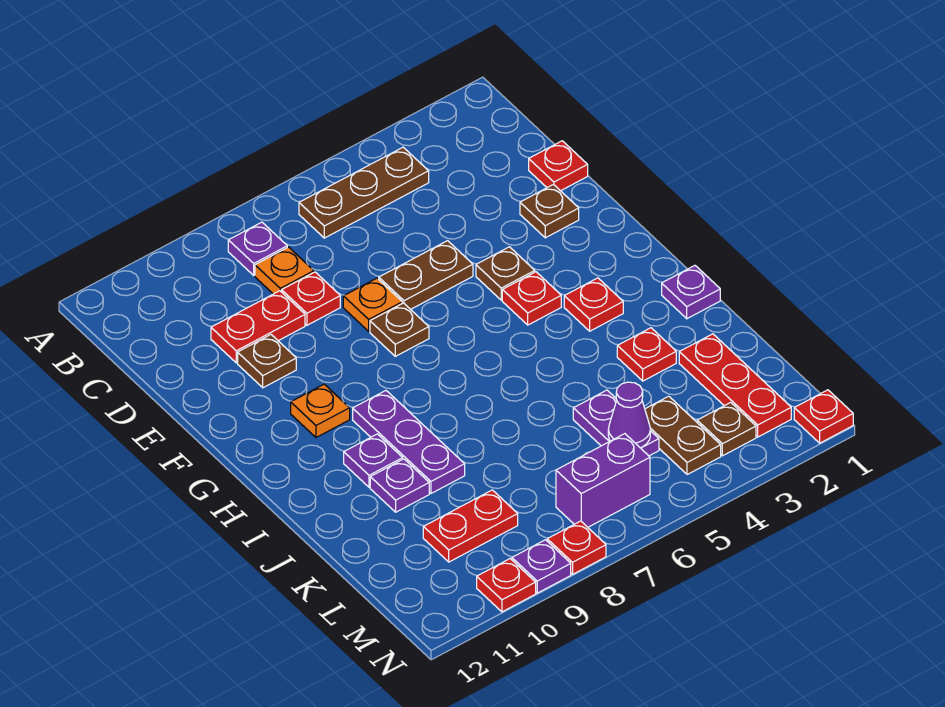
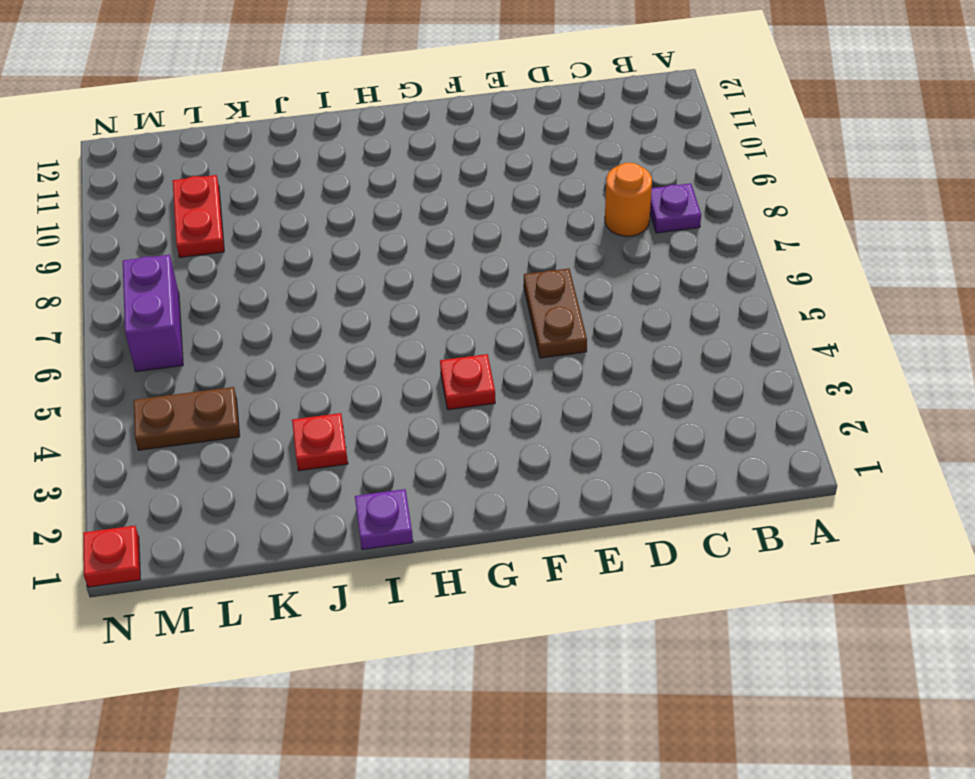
orange 1x1 round brick [605,163,652,236] -> orange 1x1 plate [255,247,314,294]
none -> brown 1x3 plate [299,147,429,238]
none -> red 1x1 plate [529,141,588,191]
none -> red 1x1 plate [282,272,340,325]
none -> red 1x2 plate [211,291,305,363]

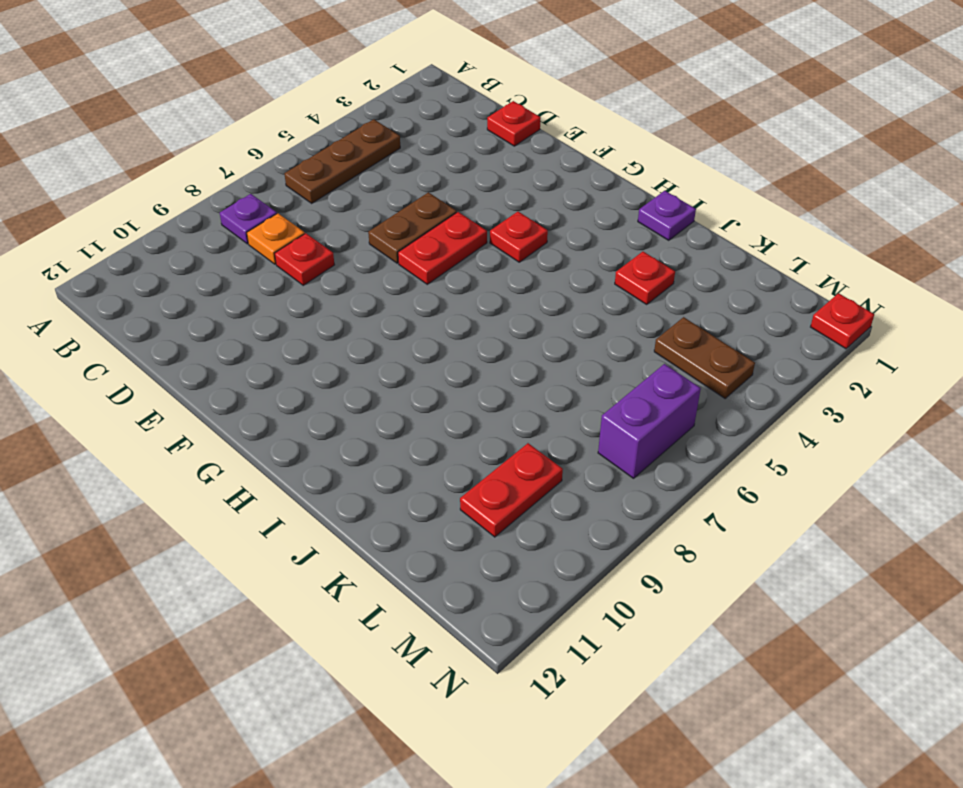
red 1x2 plate [398,212,487,284] -> red 1x2 plate moved to [211,291,305,363]
none -> brown 1x1 plate [520,185,579,238]
none -> orange 1x1 plate [343,278,402,331]
none -> brown 1x1 plate [238,335,296,388]
none -> brown 1x1 plate [476,247,535,300]

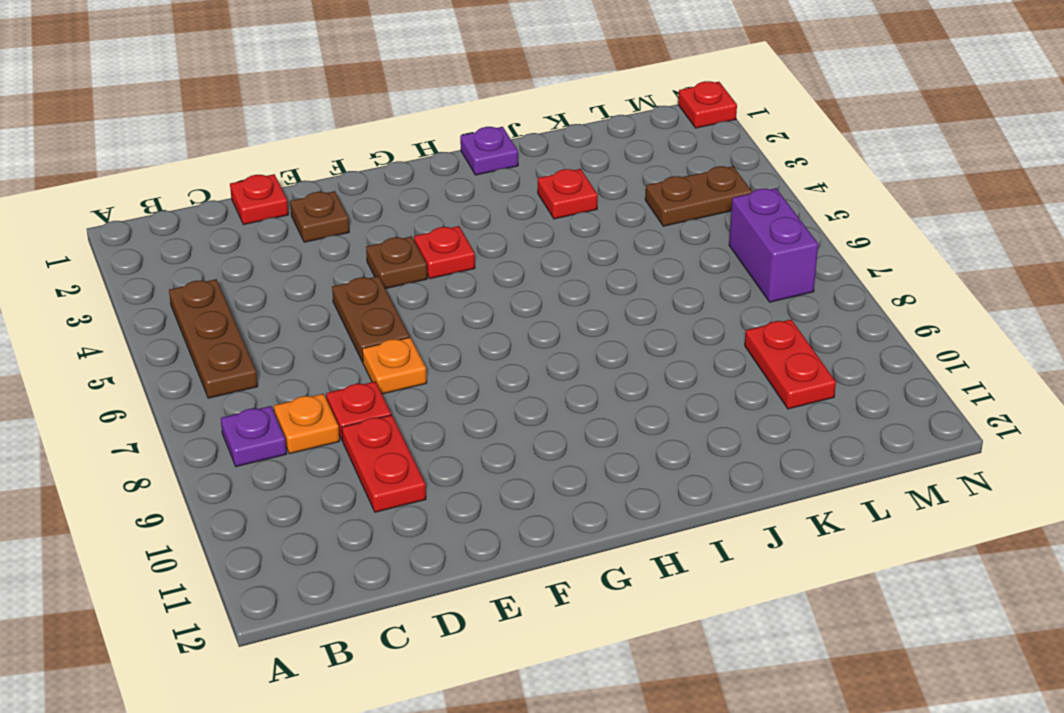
none -> brown 1x1 plate [238,335,296,388]
none -> brown 1x1 plate [370,303,429,356]
none -> orange 1x1 plate [291,384,350,437]
none -> red 1x1 plate [564,278,623,331]

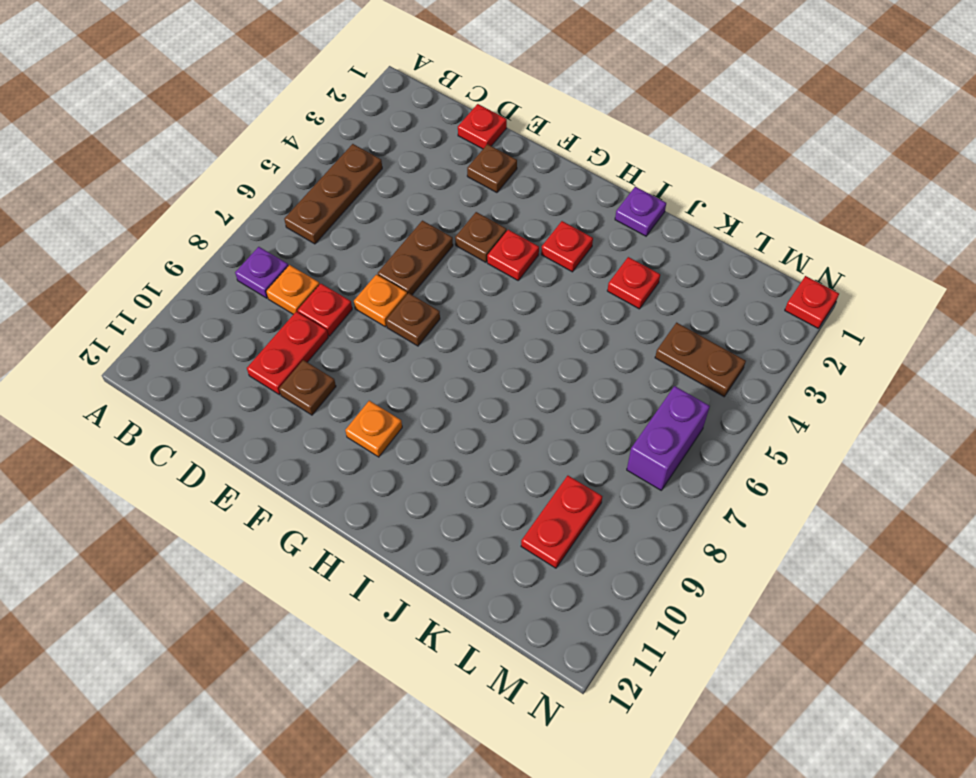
none -> purple 1x3 plate [353,391,465,493]
none -> purple 1x1 plate [344,434,403,487]
none -> purple 1x1 plate [370,459,429,512]
none -> red 1x3 plate [679,334,791,437]

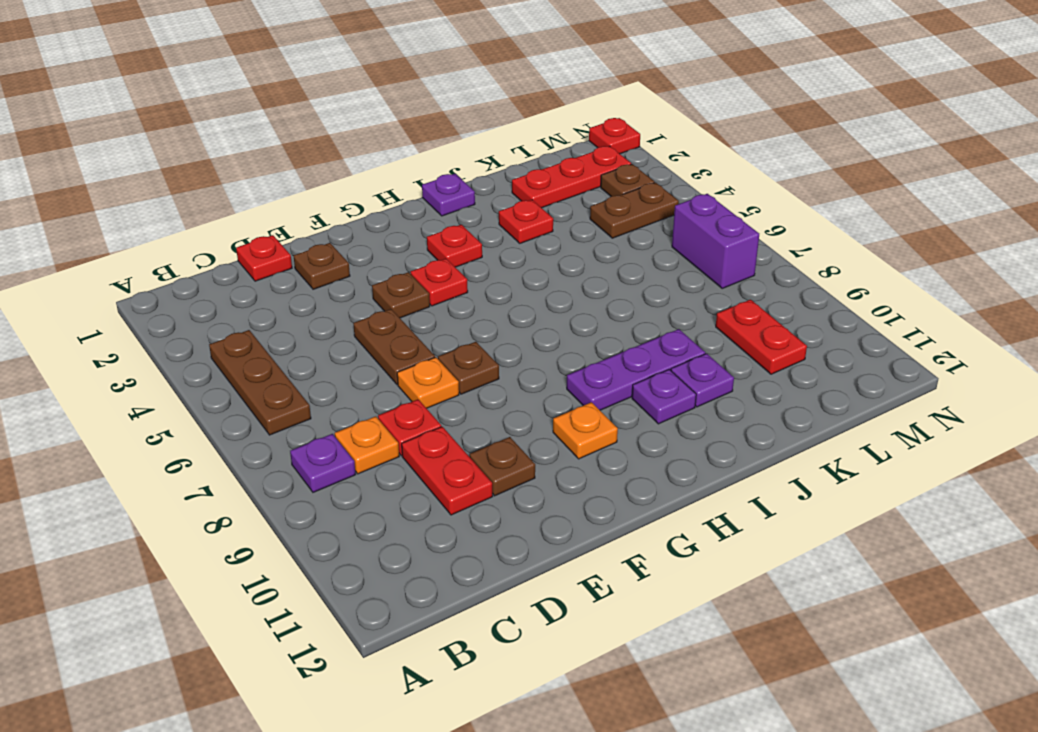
none -> purple 1x2 plate [573,390,659,456]
none -> red 1x1 plate [547,521,606,574]
none -> purple 1x1 plate [512,540,571,593]
none -> red 1x1 plate [477,559,536,612]

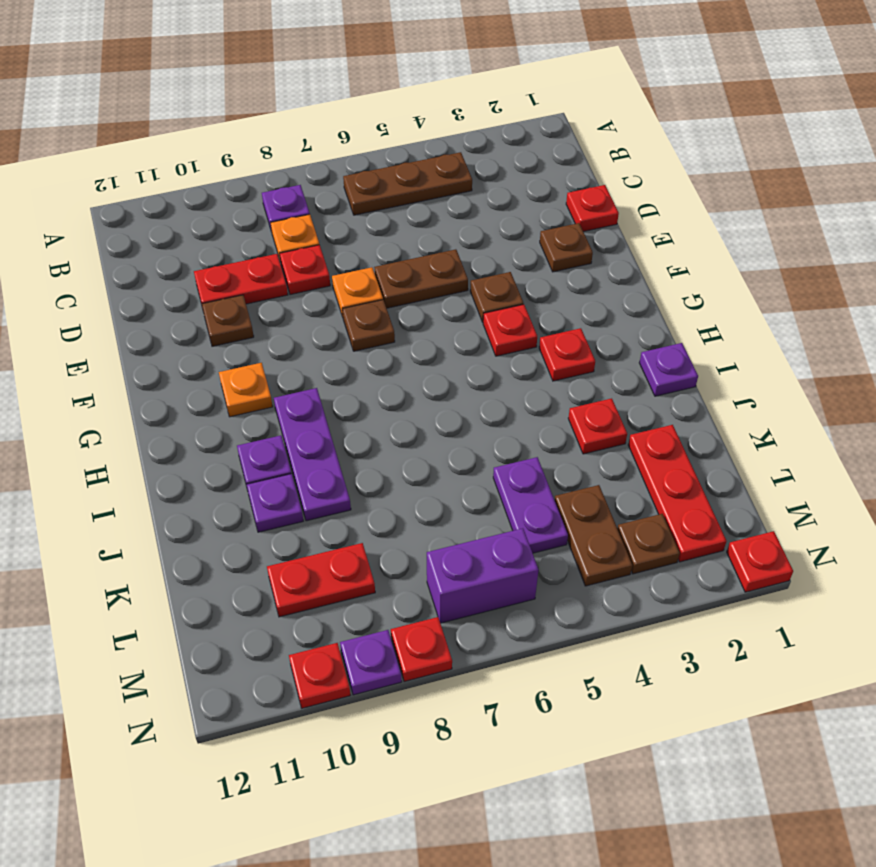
none -> purple 1x1 cone [608,382,650,448]

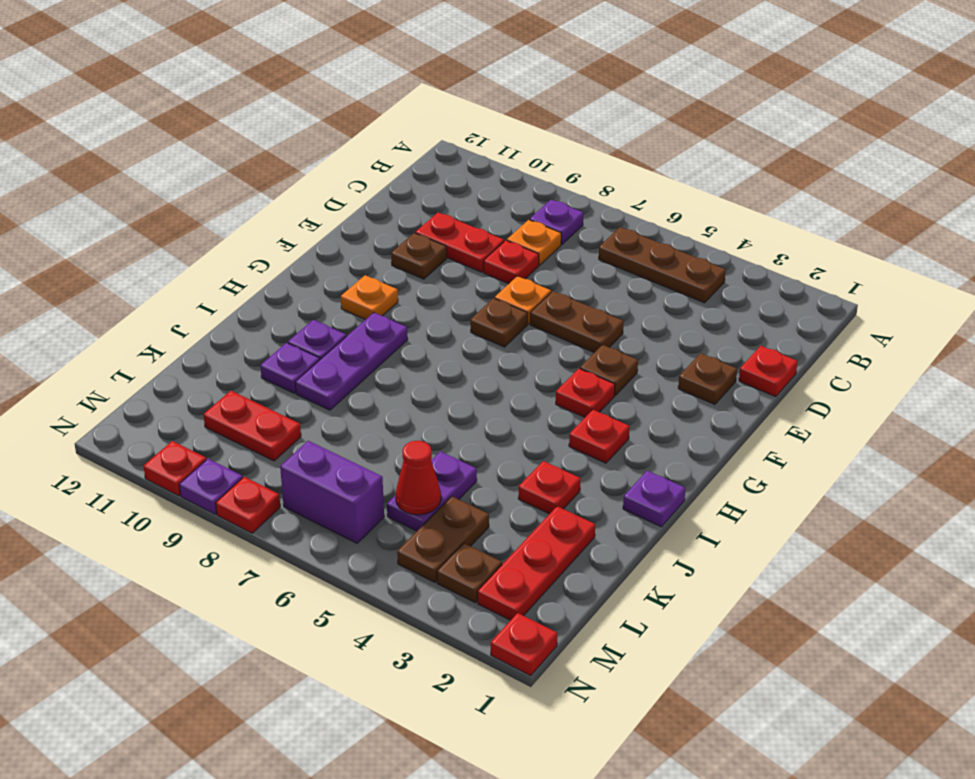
red 1x1 cone [396,441,441,515] -> purple 1x1 cone [608,382,650,448]

